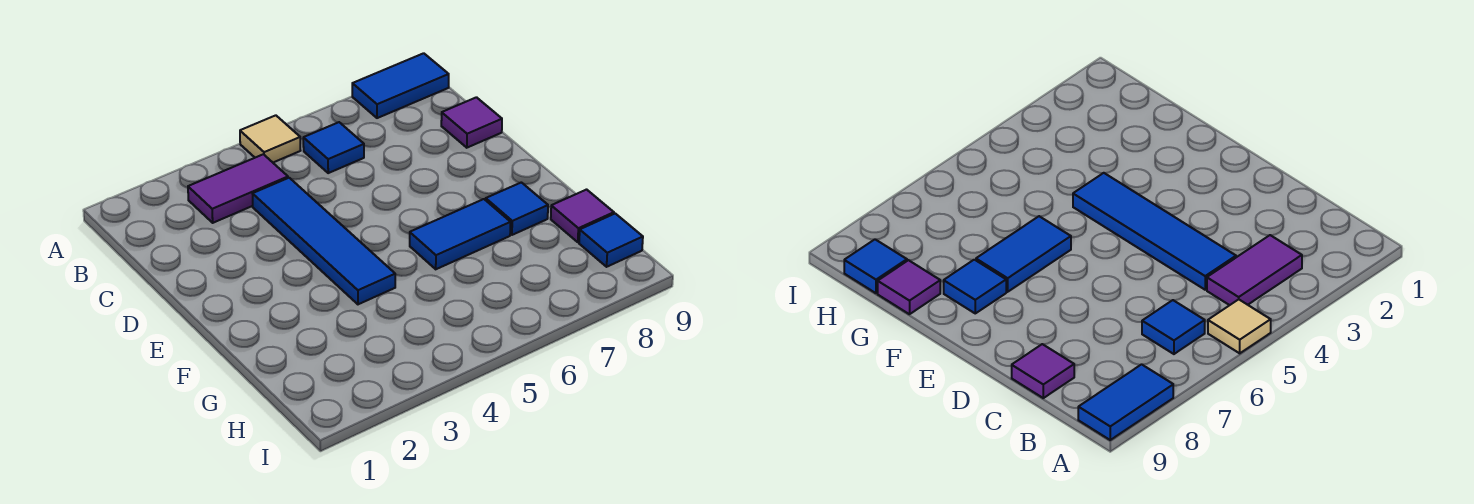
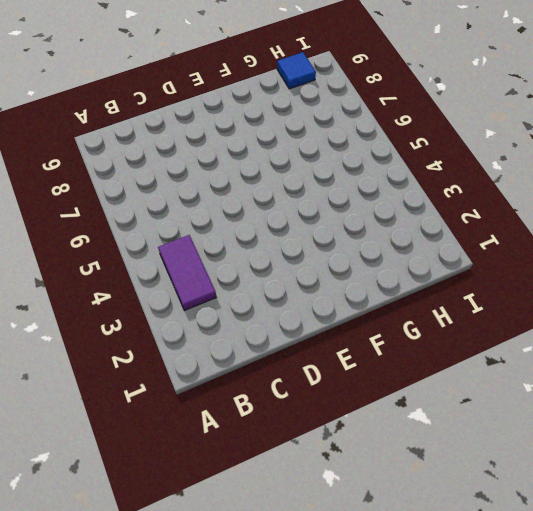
none -> tan 1x1 tile [240,115,301,162]
none -> blue 1x2 tile [352,53,449,118]

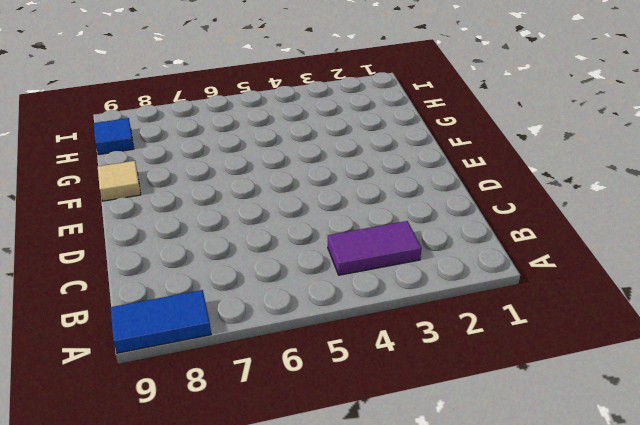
tan 1x1 tile [98,161,141,201] -> tan 1x1 tile moved to [240,115,301,162]
none -> blue 1x1 tile [303,122,364,173]
none -> blue 1x4 tile [253,178,395,304]

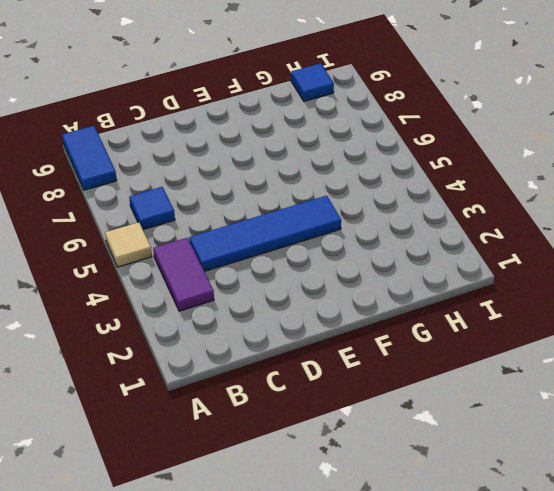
none -> purple 1x1 tile [441,97,502,148]
none -> blue 1x2 tile [410,199,511,269]

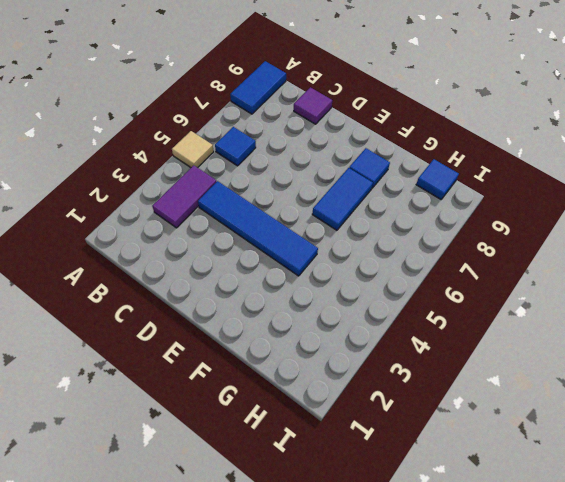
none -> purple 1x1 tile [551,190,614,242]

